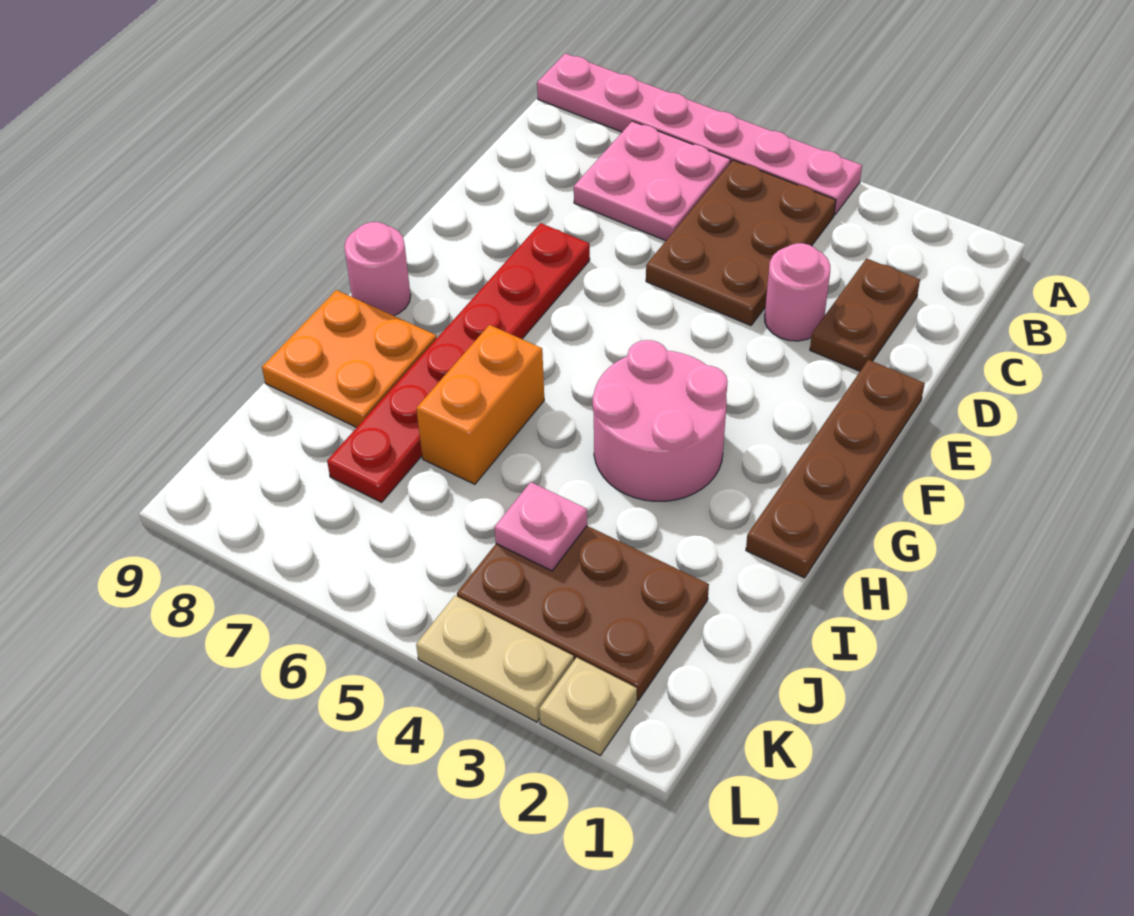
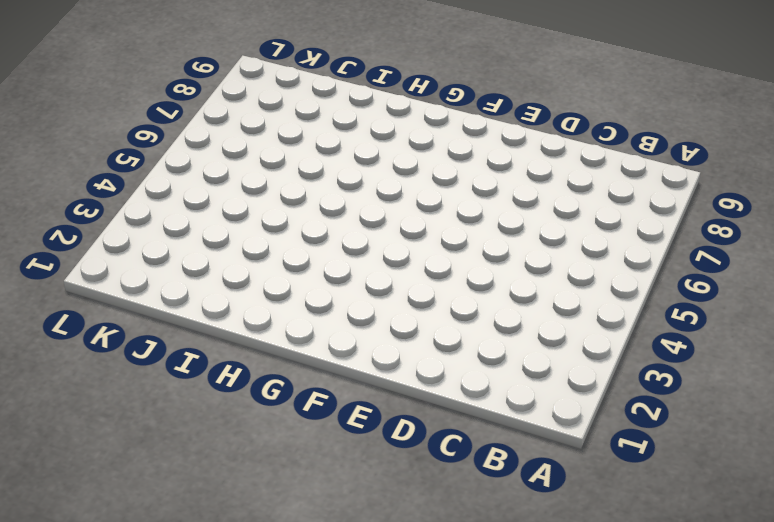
none -> pink 1x6 plate [537,53,862,215]
none -> brown 2x3 plate [646,160,836,326]
none -> pink 2x2 plate [574,121,731,241]

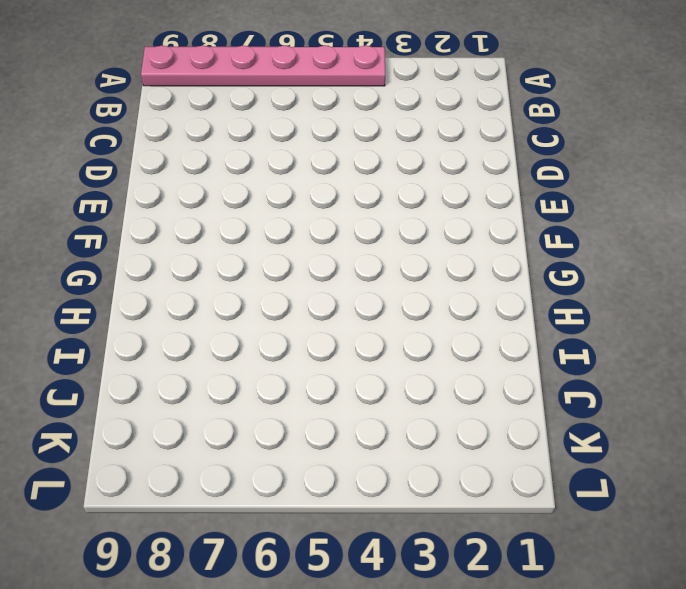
none -> brown 2x3 plate [646,160,836,326]
none -> pink 2x2 plate [574,121,731,241]
none -> brown 1x2 plate [810,258,920,371]

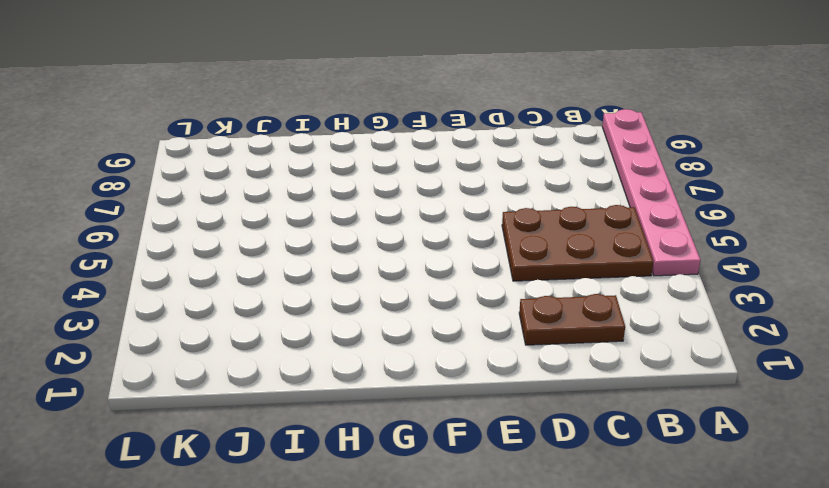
none -> pink 2x2 plate [574,121,731,241]
none -> pink 1x1 round brick [765,243,830,341]
none -> brown 1x4 plate [746,360,925,578]

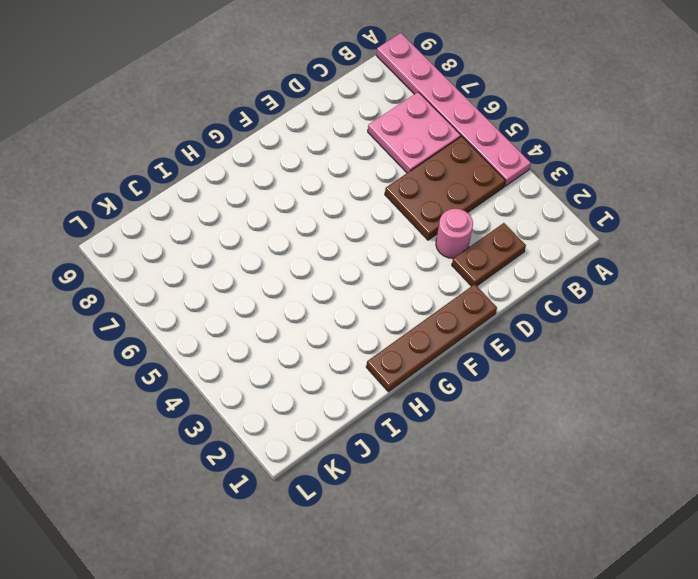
none -> red 1x6 plate [327,223,590,502]
none -> pink 2x2 round brick [593,340,728,501]
none -> pink 1x1 round brick [344,222,411,316]

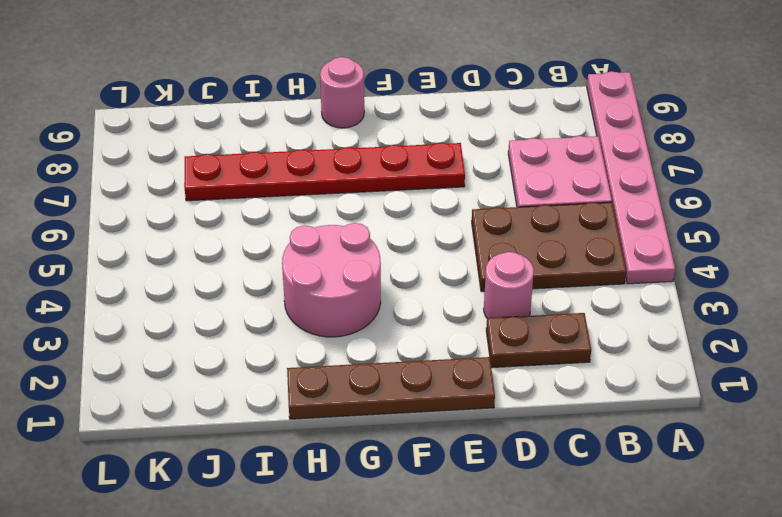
none -> orange 1x2 brick [416,325,544,484]
none -> orange 2x2 plate [262,290,437,427]
none -> brown 2x3 plate [457,526,709,700]

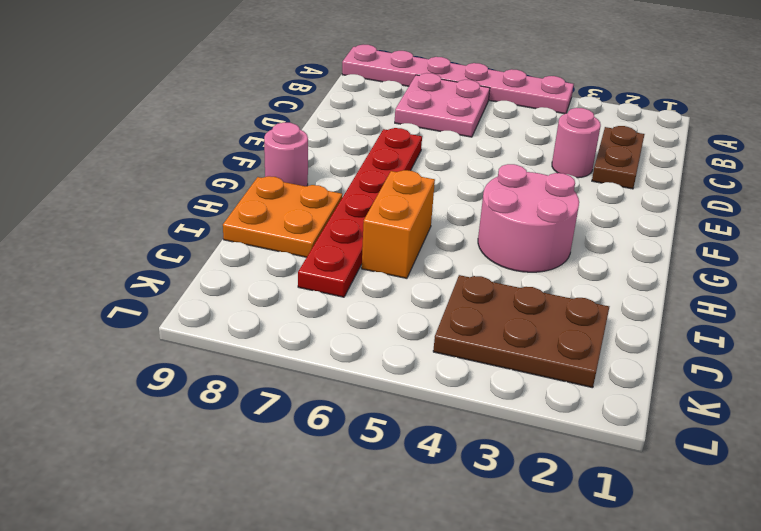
none -> brown 2x3 plate [646,160,836,326]
none -> brown 1x4 plate [746,360,925,578]
none -> tan 1x1 plate [539,658,637,755]

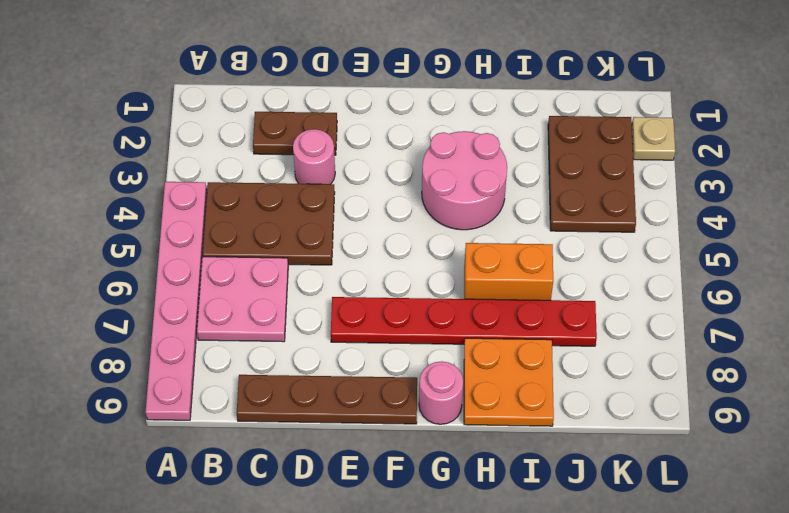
brown 1x4 plate [237,375,417,424] -> brown 1x4 plate moved to [746,360,925,578]
none -> tan 1x2 plate [416,596,574,722]
none -> pink 1x1 plate [494,482,587,571]

